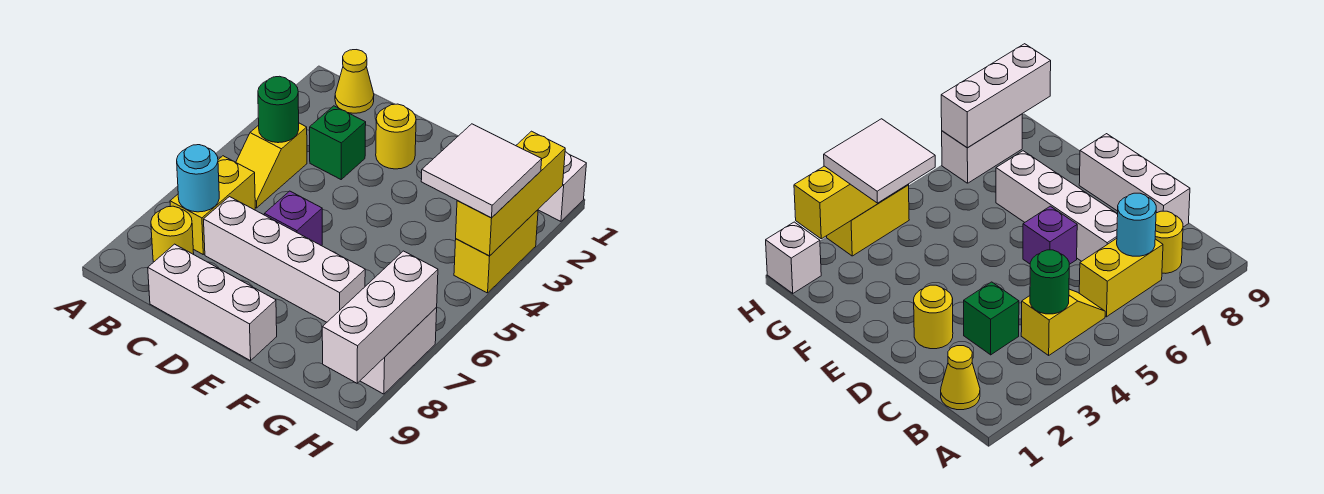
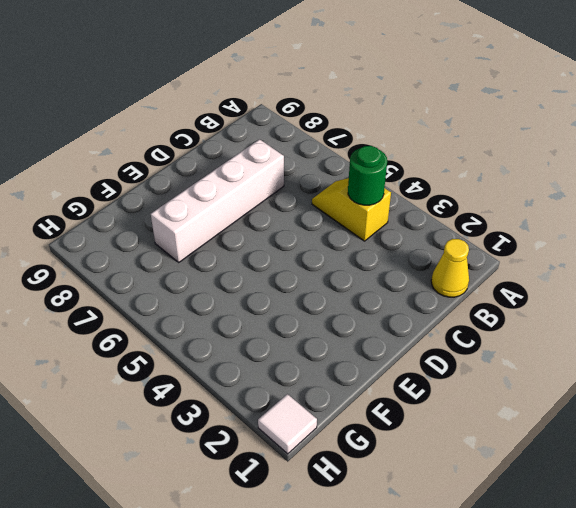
white 1x1 tile [258,394,317,454] -> white 1x1 brick [538,152,586,221]
none -> yellow 1x2 brick [170,156,255,254]
none -> yellow 1x1 round brick [151,206,194,262]
none -> green 1x1 brick [310,106,366,179]

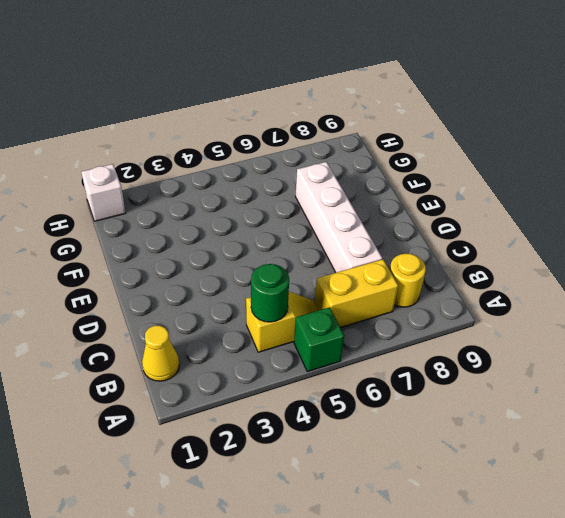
green 1x1 brick [294,307,344,372] -> green 1x1 brick moved to [310,106,366,179]
none -> white 1x3 brick [148,244,277,361]
none -> yellow 1x1 round brick [376,104,416,169]
none -> purple 1x1 brick [264,191,322,246]

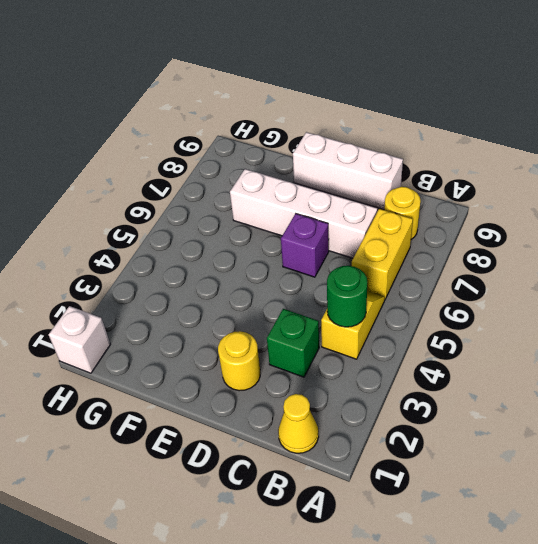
none -> yellow 1x2 brick [454,210,538,293]
none -> white 1x2 brick [360,307,437,394]
none -> cyan 1x1 round brick [177,145,219,212]

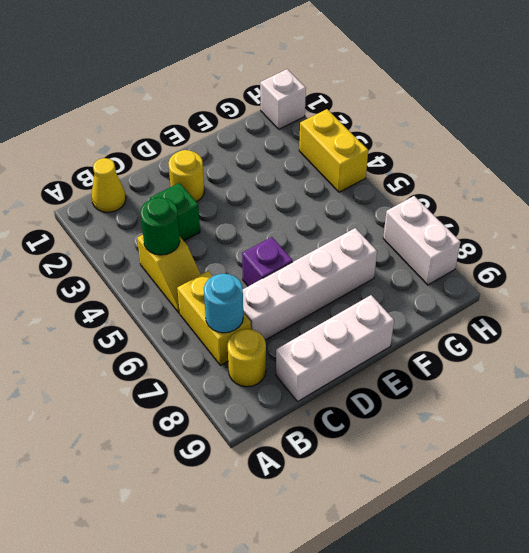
none -> yellow 1x3 brick [456,131,565,256]
none -> white 1x3 brick [322,251,438,383]
none -> white 2x2 tile [421,124,542,218]

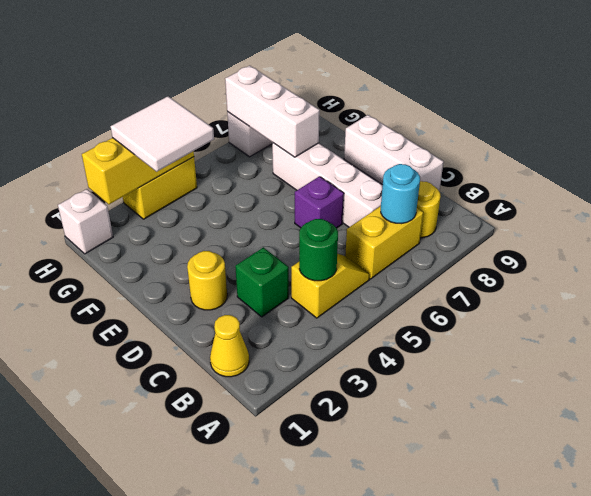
white 1x3 brick [225,66,320,157] -> white 1x3 brick turned to [322,251,438,383]

